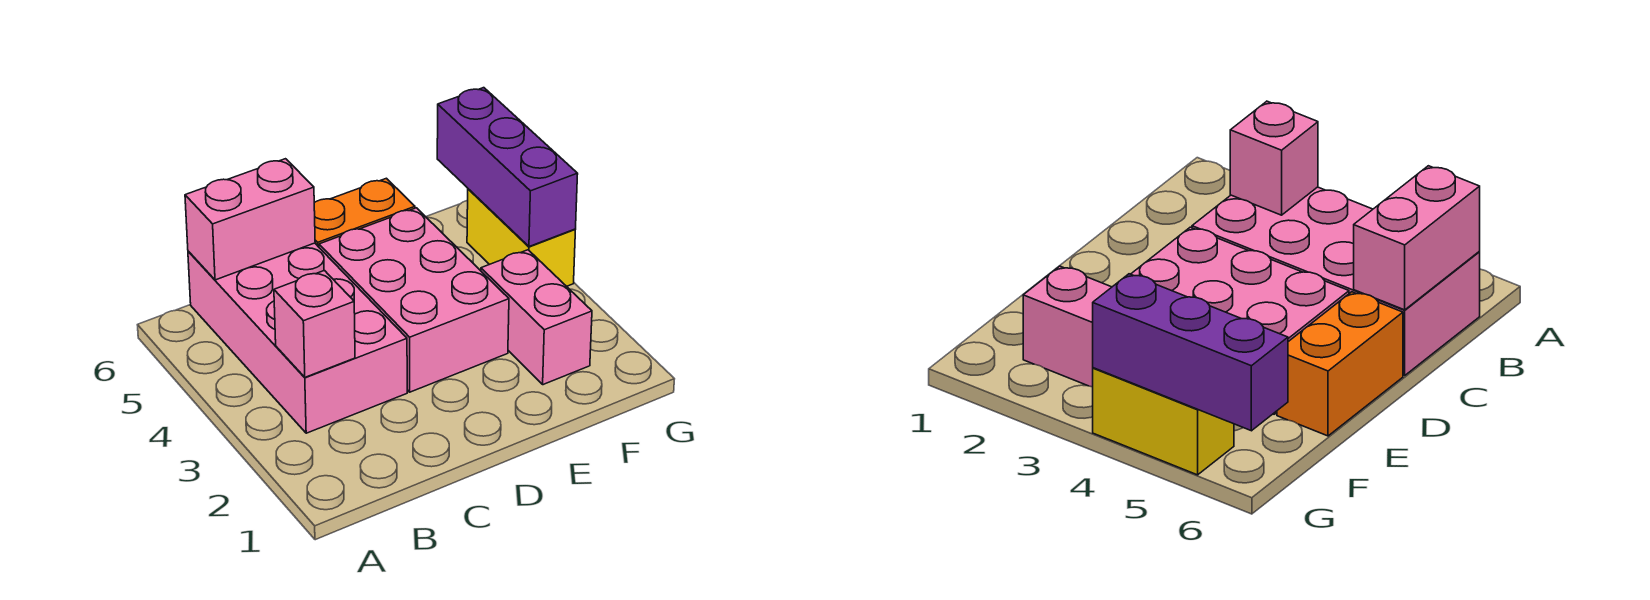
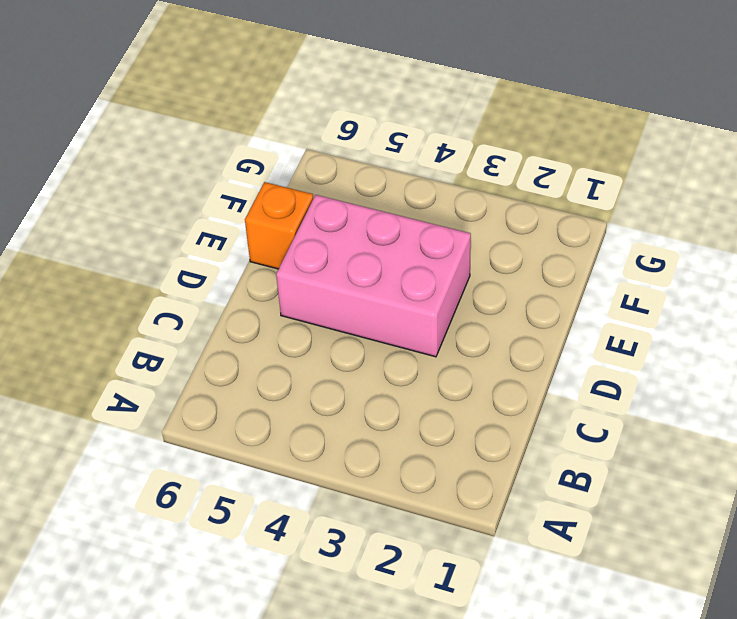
orange 1x1 brick [245,182,313,269] -> orange 1x2 brick [314,178,415,247]
none -> pink 2x4 brick [188,243,407,433]
none -> pink 1x2 brick [481,250,592,385]

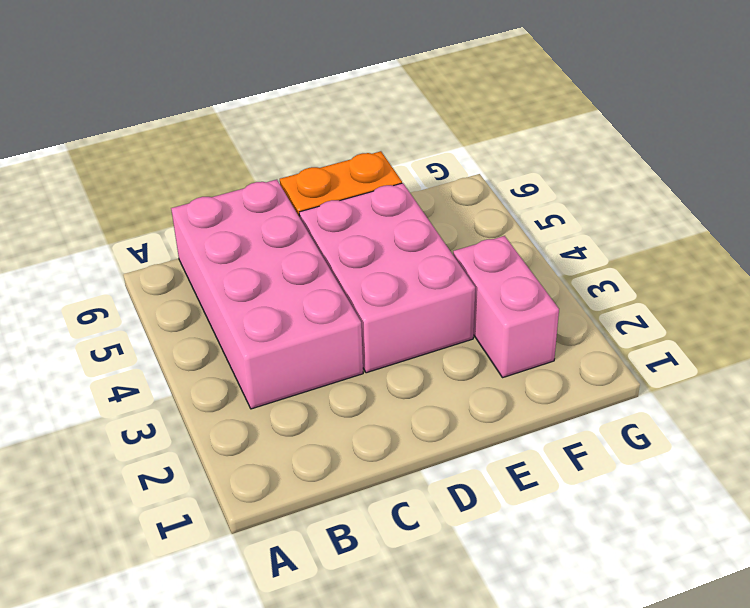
none -> yellow 1x2 brick [467,189,575,286]
none -> pink 1x1 brick [274,271,355,377]

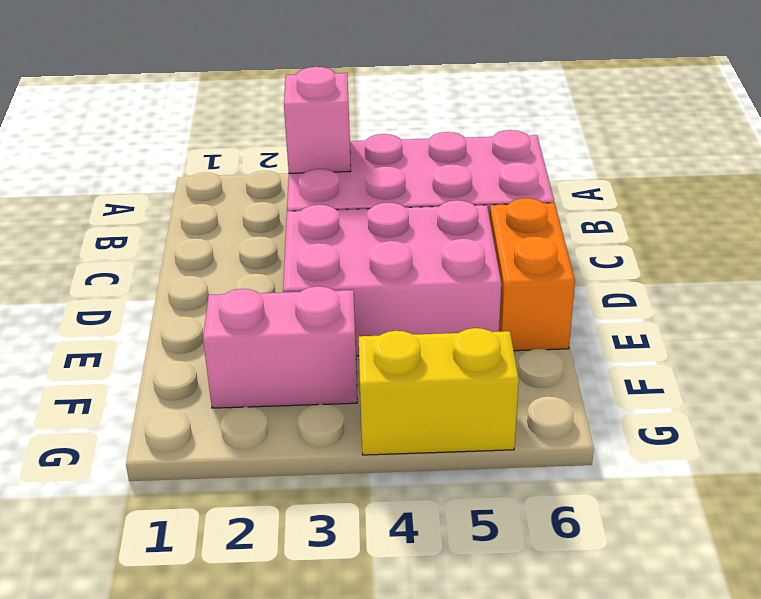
none -> pink 1x2 brick [185,159,315,280]
none -> purple 1x3 brick [437,88,578,247]

